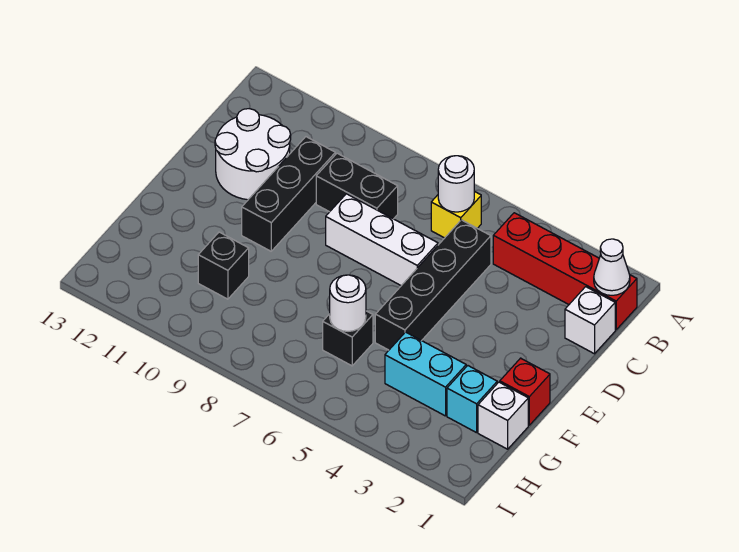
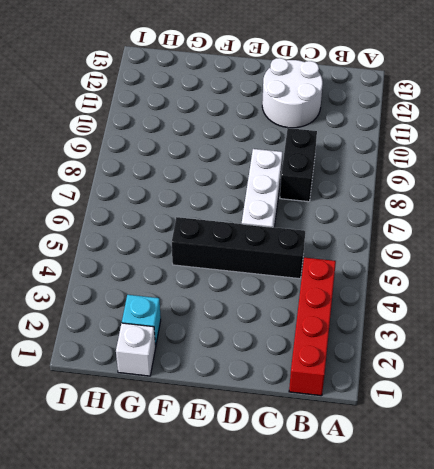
none -> yellow 1x1 brick [431,191,481,238]
none -> white 1x1 brick [565,287,615,354]
none -> black 1x3 brick [242,137,335,251]

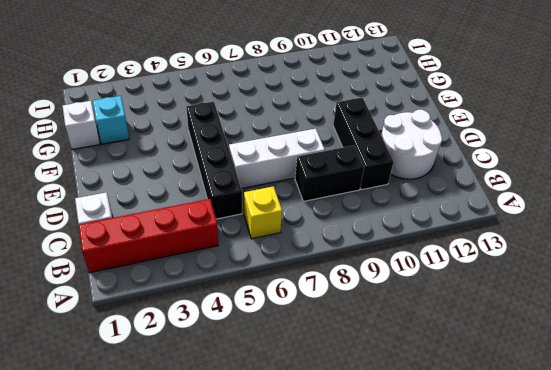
none -> red 1x1 brick [500,358,550,425]
none -> cyan 1x2 brick [385,332,466,416]
none -> black 1x1 brick [323,311,373,366]

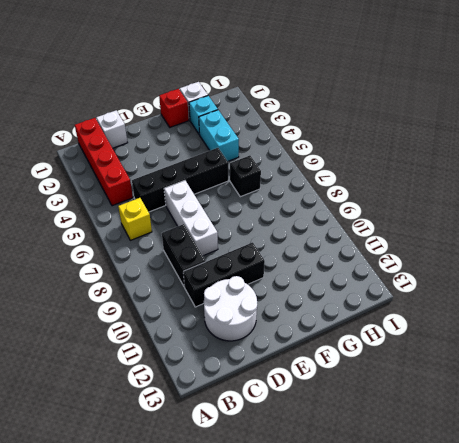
none -> black 1x1 brick [198,232,249,299]
none -> white 1x1 cone [594,239,630,295]
none -> white 1x1 round brick [438,156,474,212]

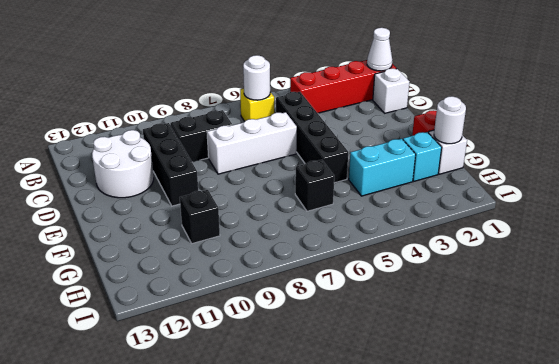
white 1x1 round brick [434,96,466,144] -> white 1x1 round brick moved to [330,275,366,331]

